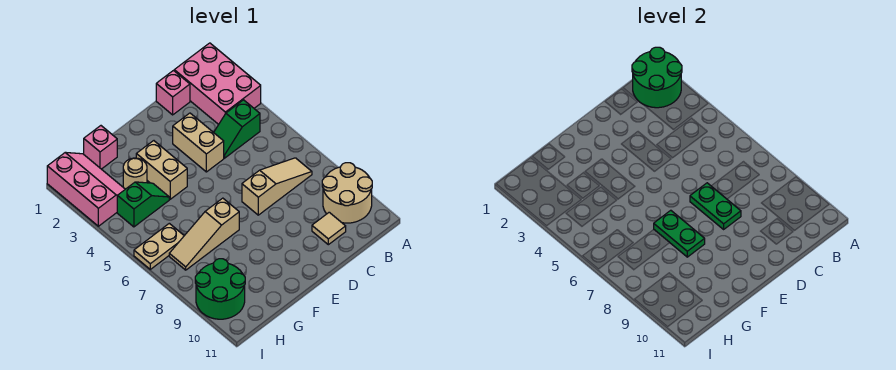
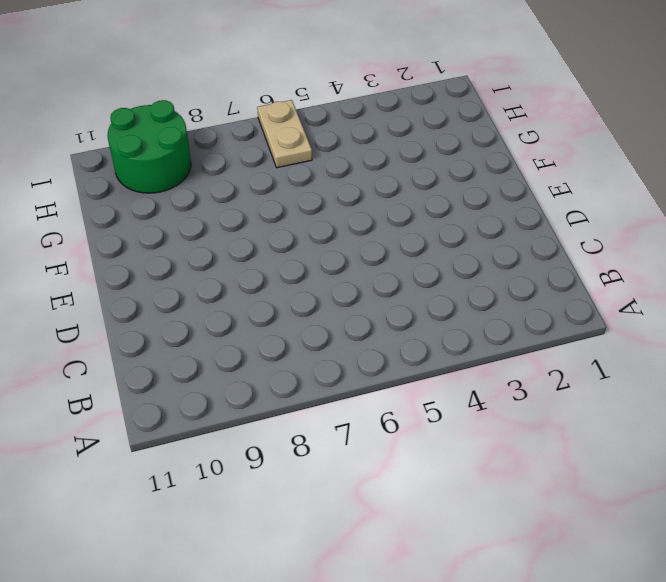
none -> pink 2x3 brick [174,43,261,124]
none -> tan 2x2 round brick [322,163,372,223]
none -> green 1x2 slope [214,100,260,158]

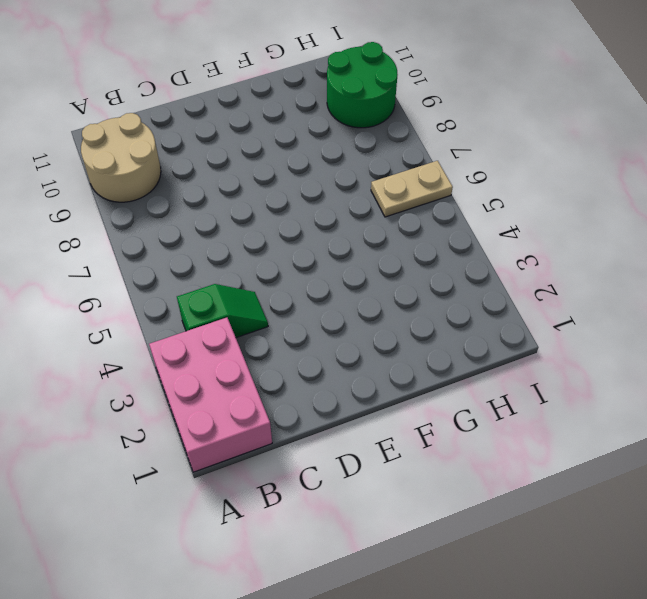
none -> tan 1x3 slope [242,158,312,215]
none -> pink 1x1 brick [156,71,190,115]
none -> tan 1x1 tile [312,212,346,245]

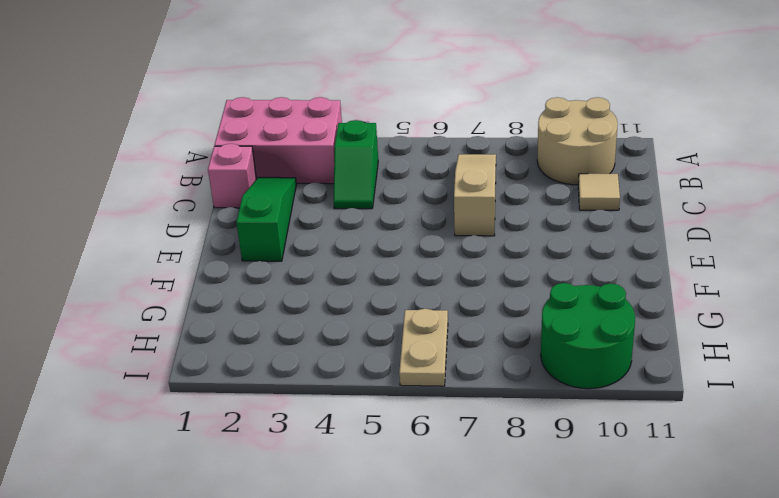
green 1x3 slope [236,177,296,261] -> none
none -> tan 1x2 brick [173,113,224,172]
none -> tan 1x2 brick [136,141,187,199]
none -> tan 1x3 slope [169,198,239,270]

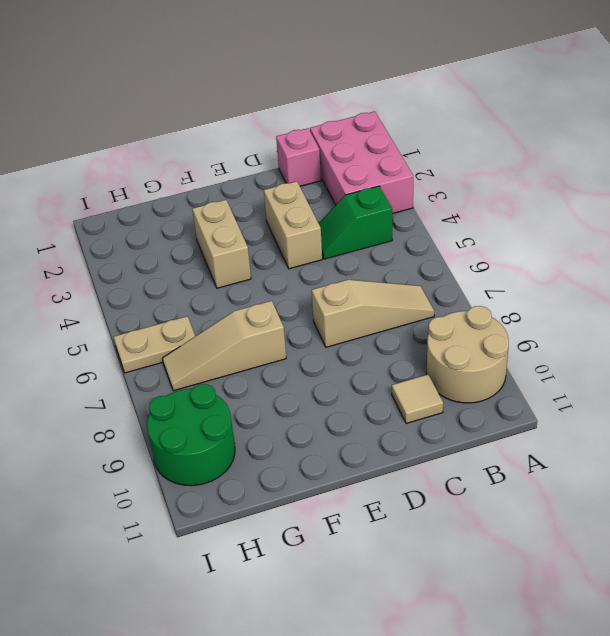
none -> pink 1x1 brick [84,126,117,169]
none -> tan 1x1 round brick [123,158,147,189]
none -> green 1x2 slope [117,182,169,227]

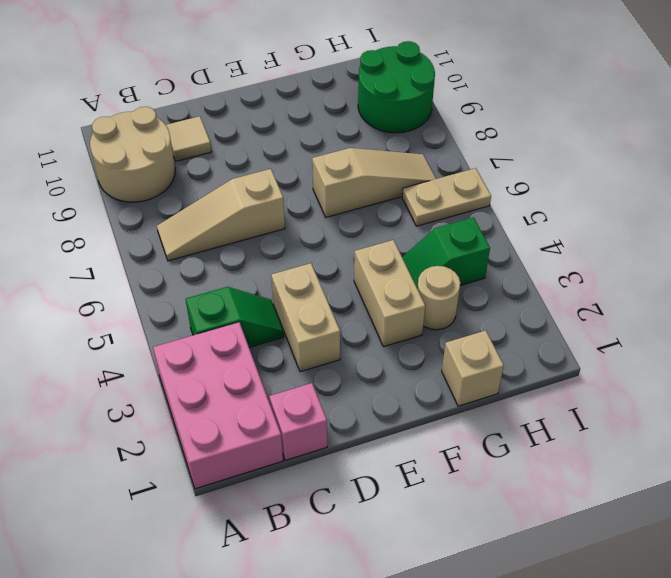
tan 1x1 brick [442,331,504,406] -> pink 1x1 brick [84,126,117,169]
none -> pink 2x3 slope [47,152,125,226]
none -> green 2x2 round brick [632,47,682,108]
none -> green 1x2 plate [690,183,741,229]

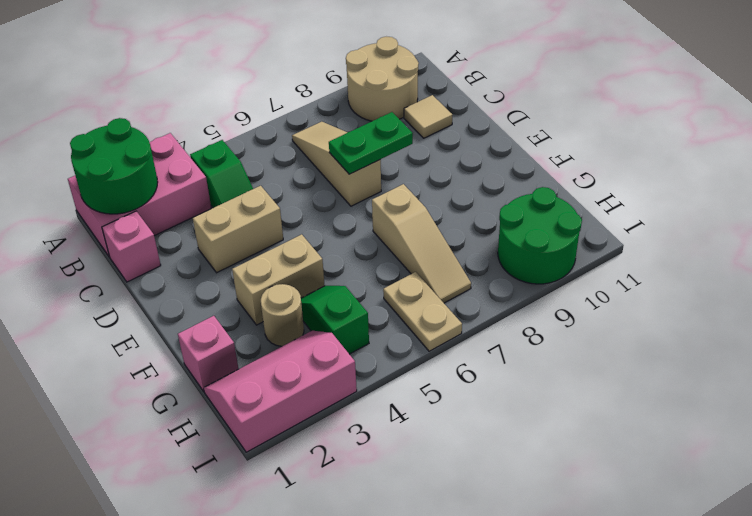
none -> green 1x2 plate [654,210,705,257]

